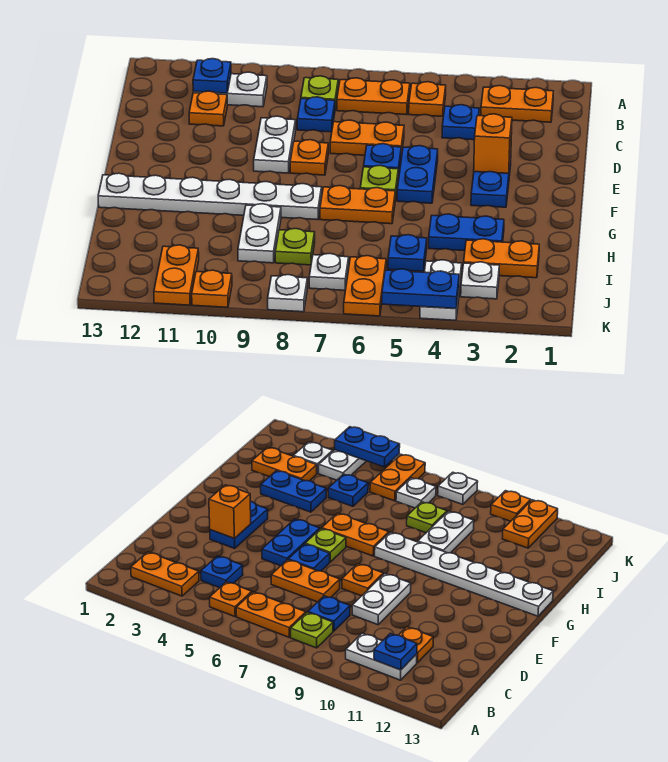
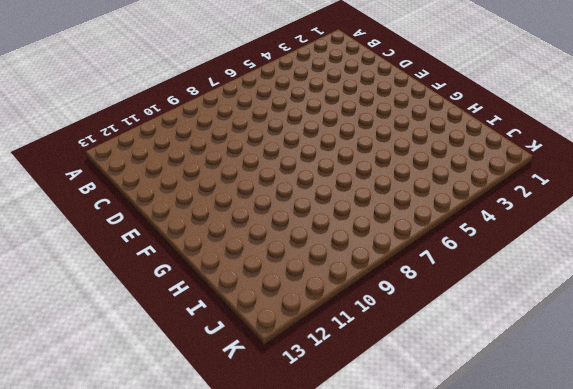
none -> orange 1x2 plate [481,86,553,122]
none -> orange 1x1 plate [409,82,446,116]
none -> orange 1x2 plate [337,78,410,115]
none -> lime 1x1 plate [301,76,338,108]

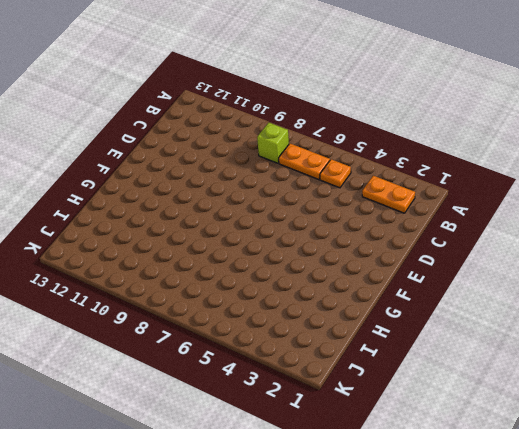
lime 1x1 brick [257,123,289,163] -> lime 1x1 plate [301,76,338,108]
none -> white 1x2 plate [193,72,267,107]
none -> blue 1x1 plate [442,105,479,140]
none -> blue 1x1 plate [297,97,335,132]
none -> orange 1x1 plate [189,91,227,126]

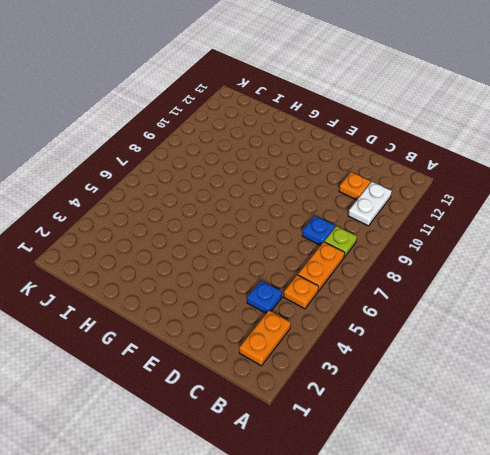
none -> orange 1x2 plate [330,120,404,155]
none -> white 1x2 plate [254,116,296,173]
none -> blue 1x2 plate [471,157,511,207]
none -> blue 1x2 plate [397,146,438,203]

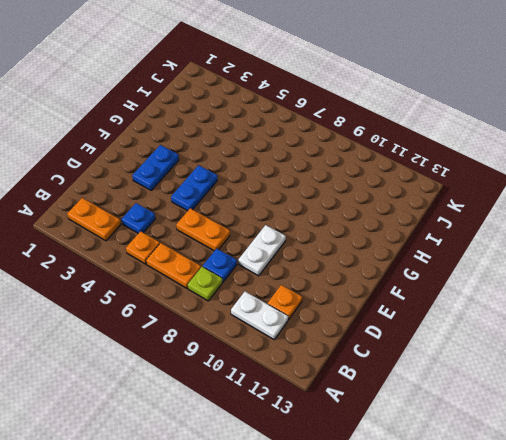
none -> blue 1x1 plate [364,144,401,178]
none -> orange 1x1 plate [290,140,328,175]
none -> lime 1x1 plate [360,165,398,200]
none -> orange 1x2 plate [320,186,395,224]

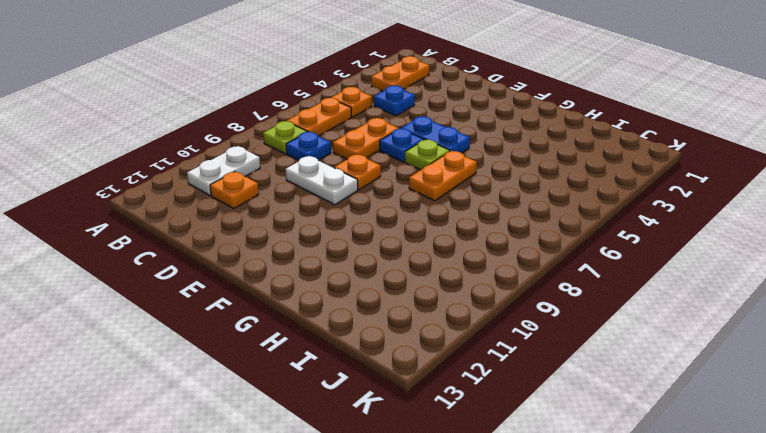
none -> blue 1x2 plate [471,157,511,207]
none -> white 1x6 plate [98,173,322,220]
none -> blue 1x2 plate [429,214,504,251]
none -> white 1x2 plate [238,204,281,263]

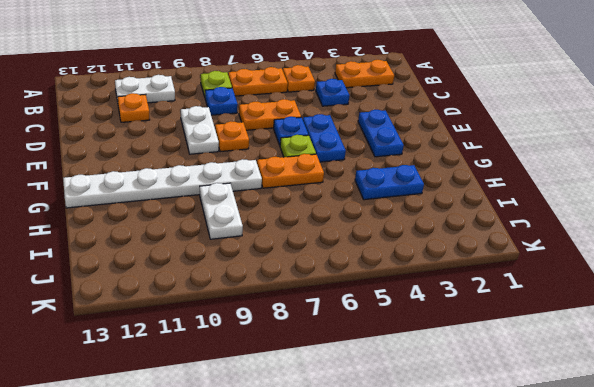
none -> orange 1x2 plate [464,239,539,278]
none -> blue 1x1 plate [388,235,427,271]
none -> lime 1x1 plate [275,229,315,265]
none -> white 1x1 plate [461,262,499,299]

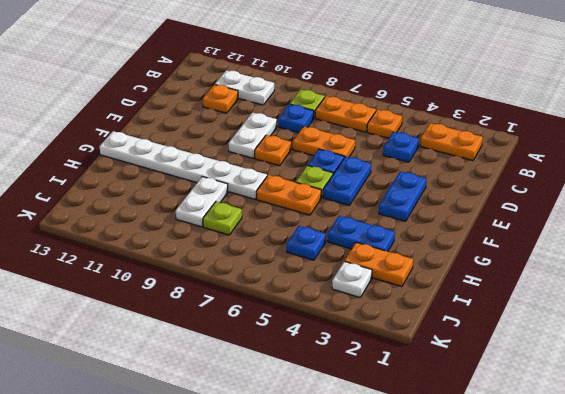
none -> white 1x2 plate [420,260,462,320]
none -> orange 1x2 plate [344,256,386,316]
none -> white 1x1 plate [309,254,349,290]
none -> orange 1x2 plate [154,245,199,305]

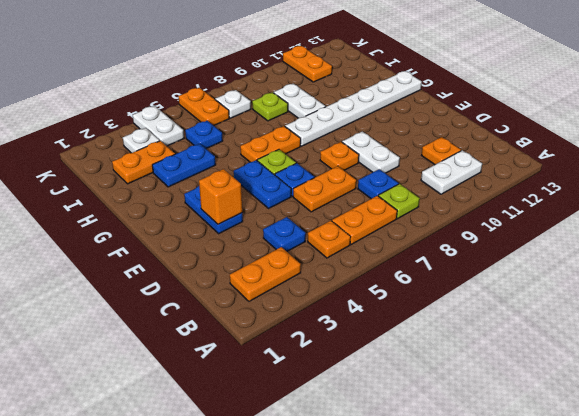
none -> white 1x1 plate [268,275,307,312]
none -> orange 1x1 plate [192,270,232,307]
none -> blue 1x1 plate [193,59,231,93]
none -> blue 1x2 plate [382,269,459,308]

